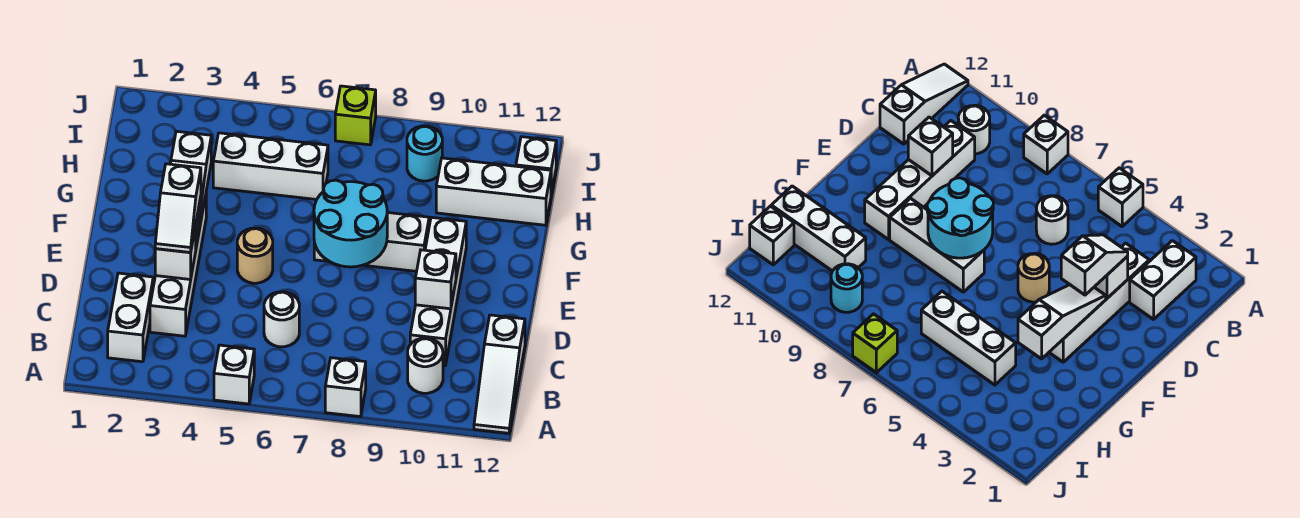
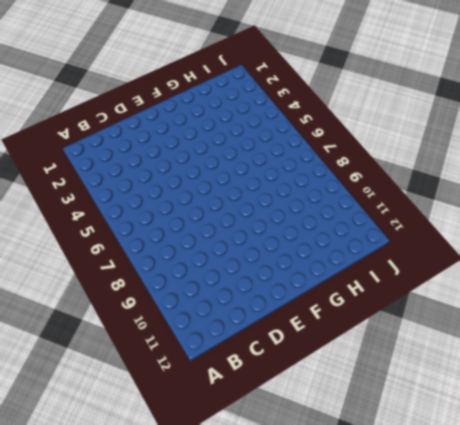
none -> white 1x1 brick [214,345,254,404]
none -> white 1x1 brick [325,358,366,417]
none -> white 1x3 slope [474,315,525,433]

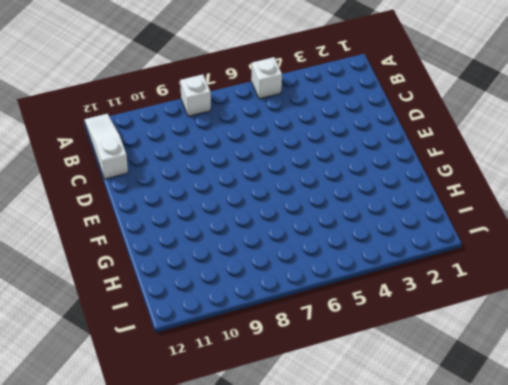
none -> white 1x2 brick [108,273,153,362]
none -> white 1x1 round brick [408,338,443,393]
none -> white 1x4 brick [150,196,206,336]

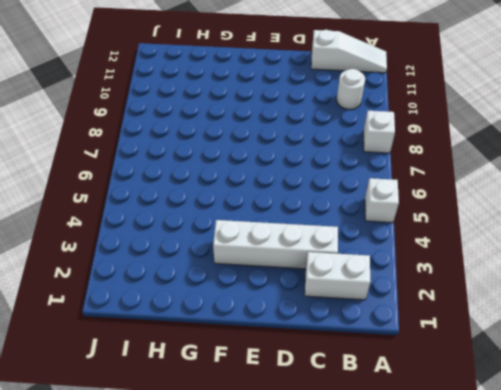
none -> white 1x1 round brick [264,292,299,347]
none -> white 1x4 brick [410,217,466,365]
none -> tan 1x1 round brick [237,228,273,283]

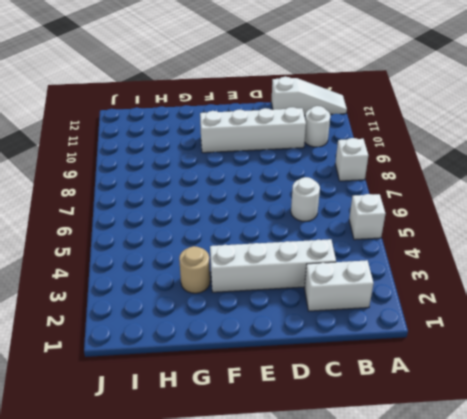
tan 1x1 round brick [179,246,210,293] -> tan 1x1 round brick moved to [237,228,273,283]
none -> white 1x3 brick [314,212,429,271]
none -> white 1x3 brick [213,133,328,199]
none -> white 1x3 brick [436,158,551,225]

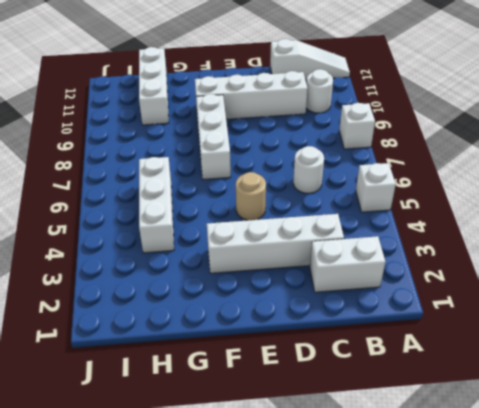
none -> cyan 1x1 round brick [407,126,442,181]
none -> white 1x1 brick [516,137,556,194]
none -> lime 1x1 brick [335,86,376,145]

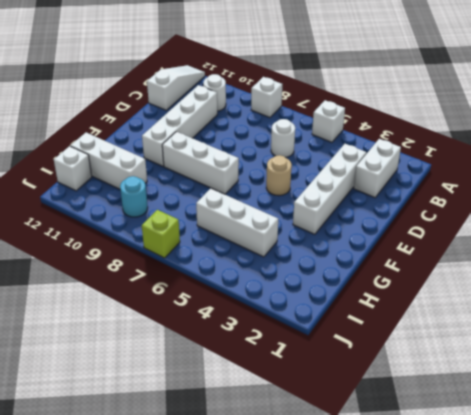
none -> white 1x1 brick [155,226,196,279]
none -> white 1x1 brick [415,250,456,309]
none -> white 1x3 slope [170,131,211,247]

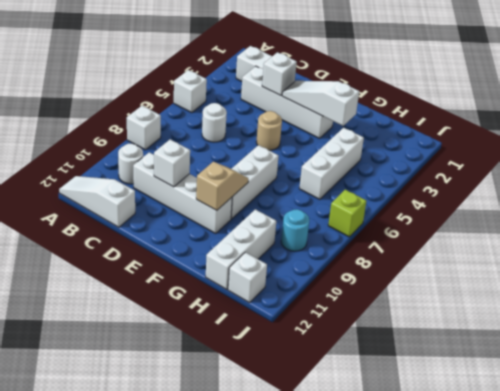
tan 1x2 slope [196,162,248,211] -> none
none -> cyan 2x2 round brick [314,180,387,267]
none -> white 1x2 slope [155,164,201,252]

